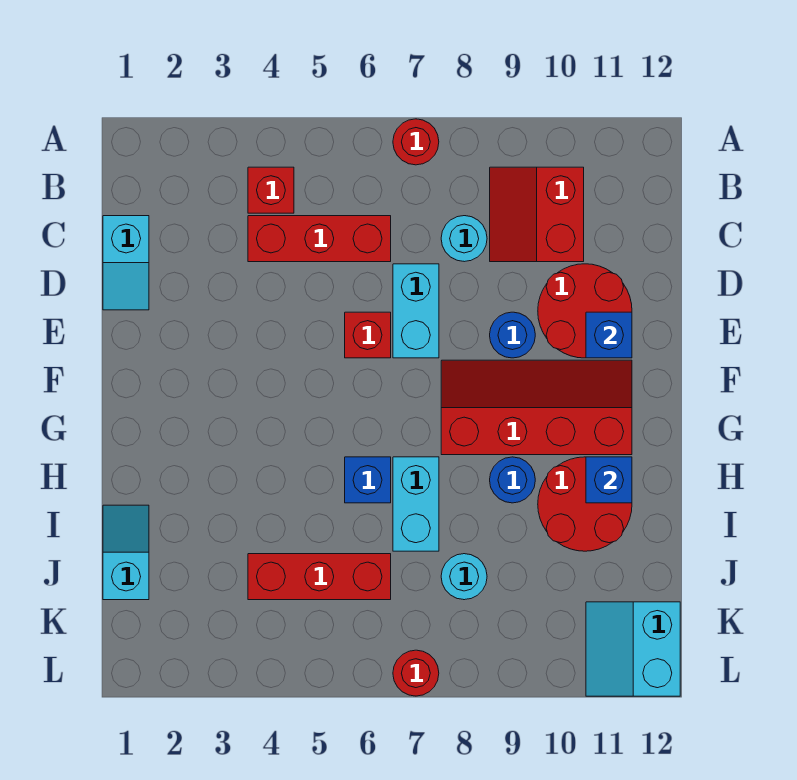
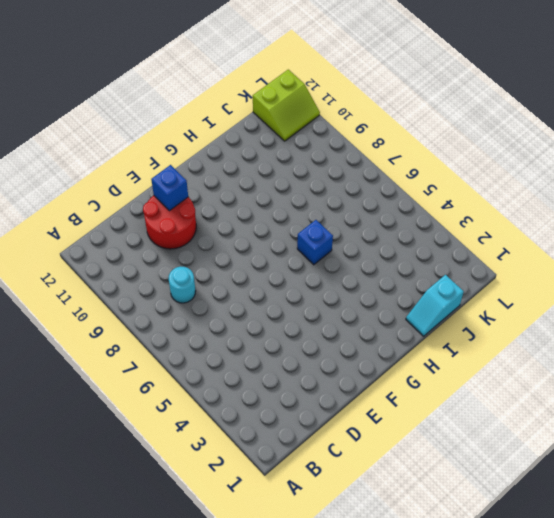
lime 2x2 slope [253,70,320,141] -> cyan 2x2 slope [586,602,680,696]
none -> red 1x1 round brick [393,119,439,165]
none -> red 1x1 brick [248,167,294,213]
none -> red 2x2 slope [490,167,584,262]

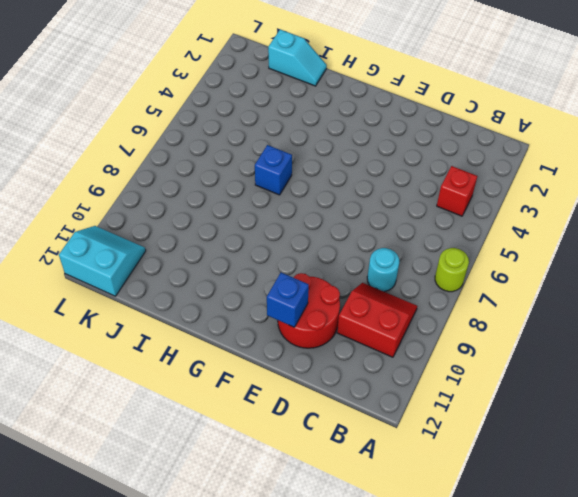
lime 1x1 round brick [435,248,469,292] -> red 1x1 round brick [393,119,439,165]
none -> cyan 1x2 slope [103,216,149,310]
none -> red 1x3 brick [248,216,391,262]
none -> cyan 1x2 brick [393,264,439,358]

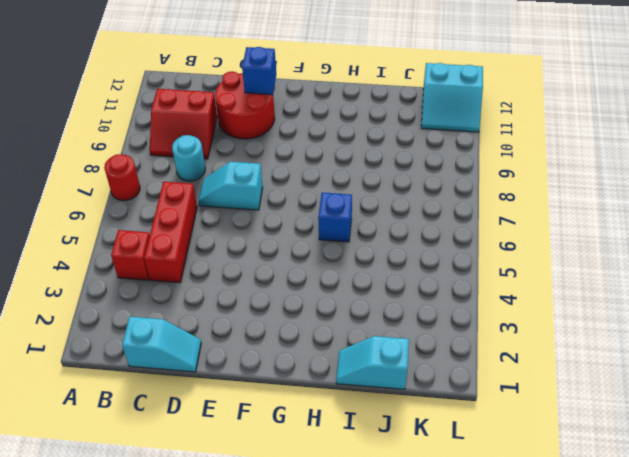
cyan 1x2 slope [198,162,263,210] -> cyan 1x2 brick [393,264,439,358]
none -> red 1x1 brick [345,312,391,358]
none -> blue 1x1 round brick [490,312,535,358]
none -> red 2x4 slope [441,360,632,455]

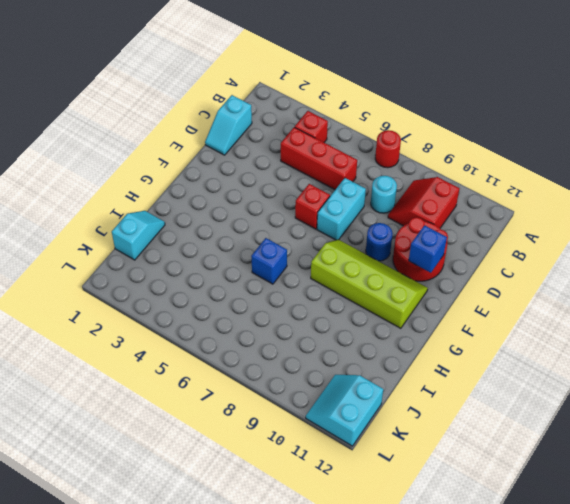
lime 2x4 slope [311,239,428,328] -> red 2x4 slope [441,360,632,455]
none -> cyan 1x2 brick [393,457,439,551]
none -> blue 1x1 round brick [490,457,535,503]
none -> red 2x2 round brick [538,457,632,551]

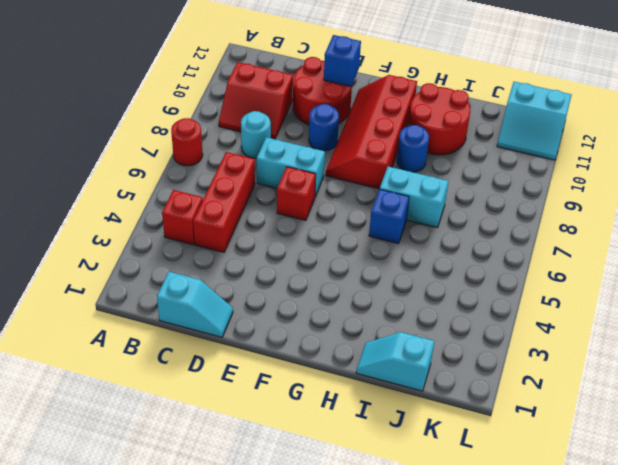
none -> red 1x3 brick [248,554,391,600]
none -> cyan 1x1 round brick [441,554,487,600]
none -> red 1x1 round brick [393,650,439,696]

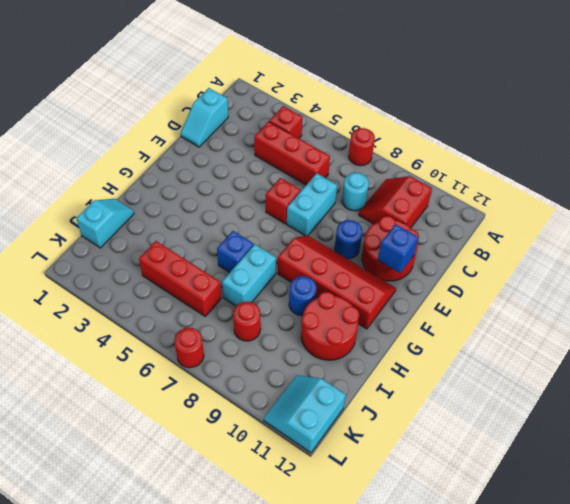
red 1x1 round brick [233,301,261,341] -> cyan 1x1 round brick [441,554,487,600]
none -> blue 1x1 brick [586,457,632,503]

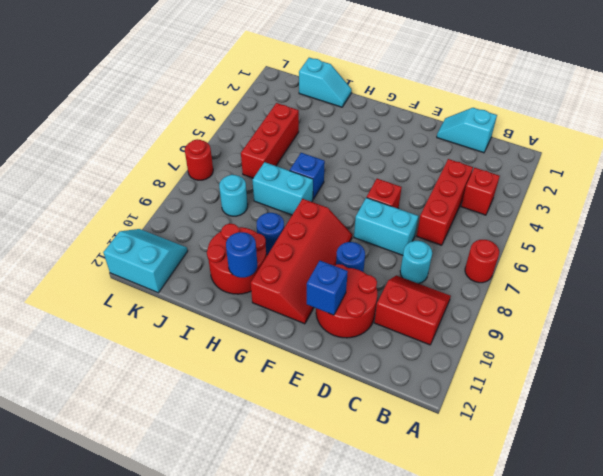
blue 1x1 round brick [226,232,257,278] -> blue 1x1 brick [586,457,632,503]

